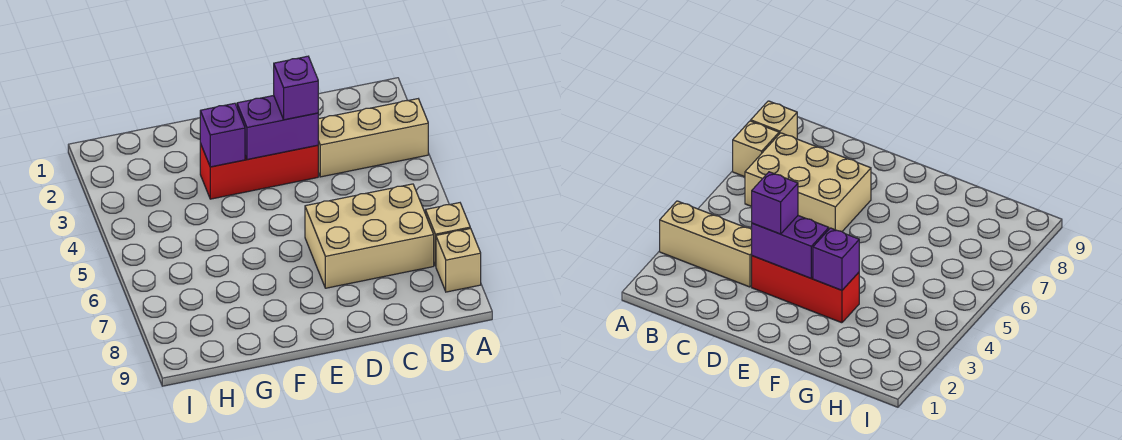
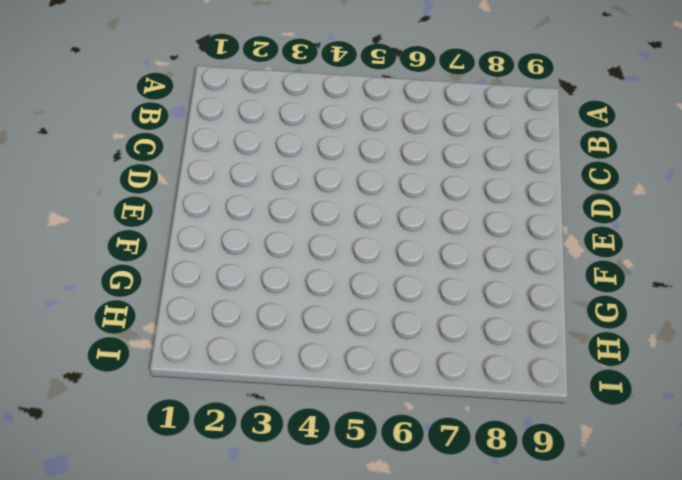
none -> tan 1x3 brick [318,99,428,177]
none -> tan 1x1 brick [425,203,470,266]

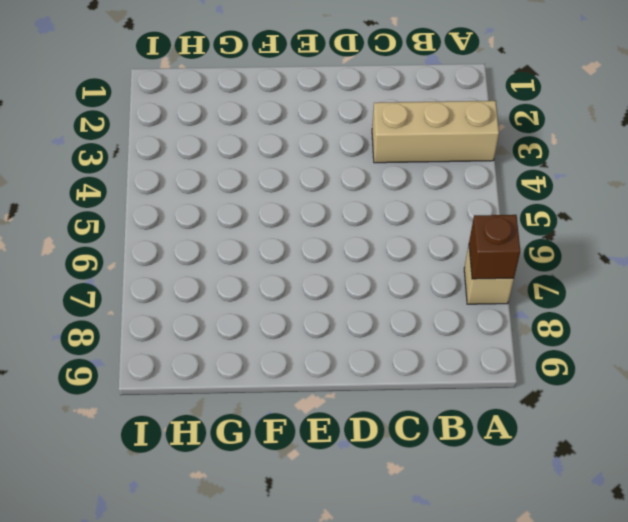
brown 1x1 brick [469,215,520,279] -> none
none -> tan 1x1 brick [436,228,481,292]
none -> tan 2x3 brick [305,184,434,288]

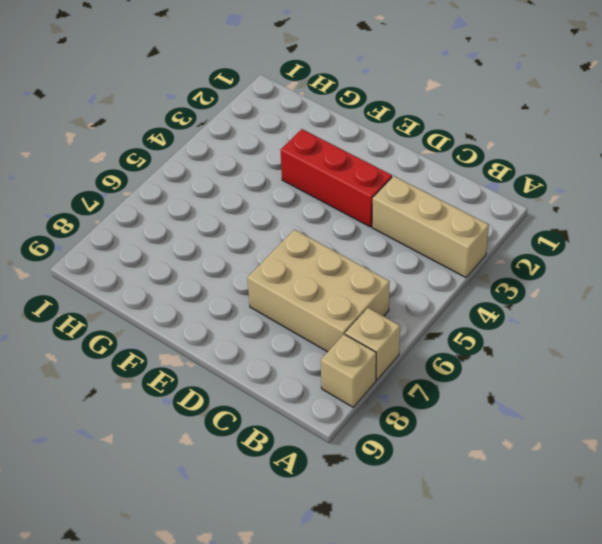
none -> purple 1x2 brick [237,95,318,160]
none -> purple 1x1 brick [200,103,245,167]

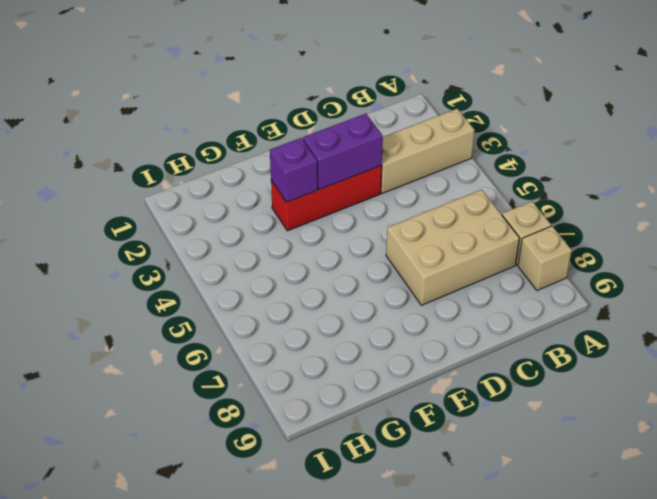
none -> purple 1x1 brick [274,56,318,120]

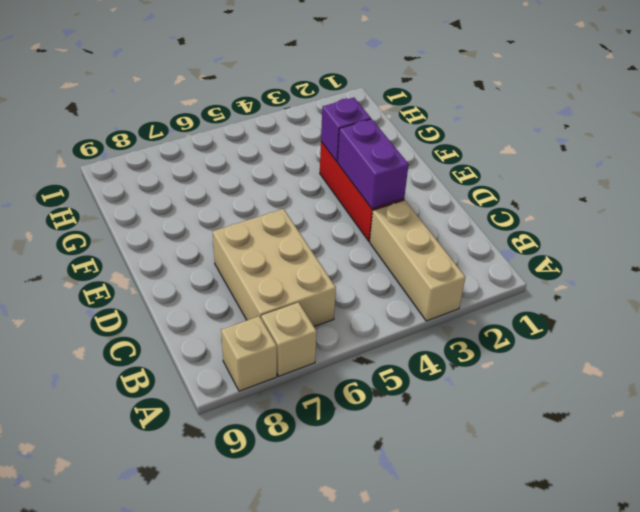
none -> purple 1x1 brick [274,56,318,120]

